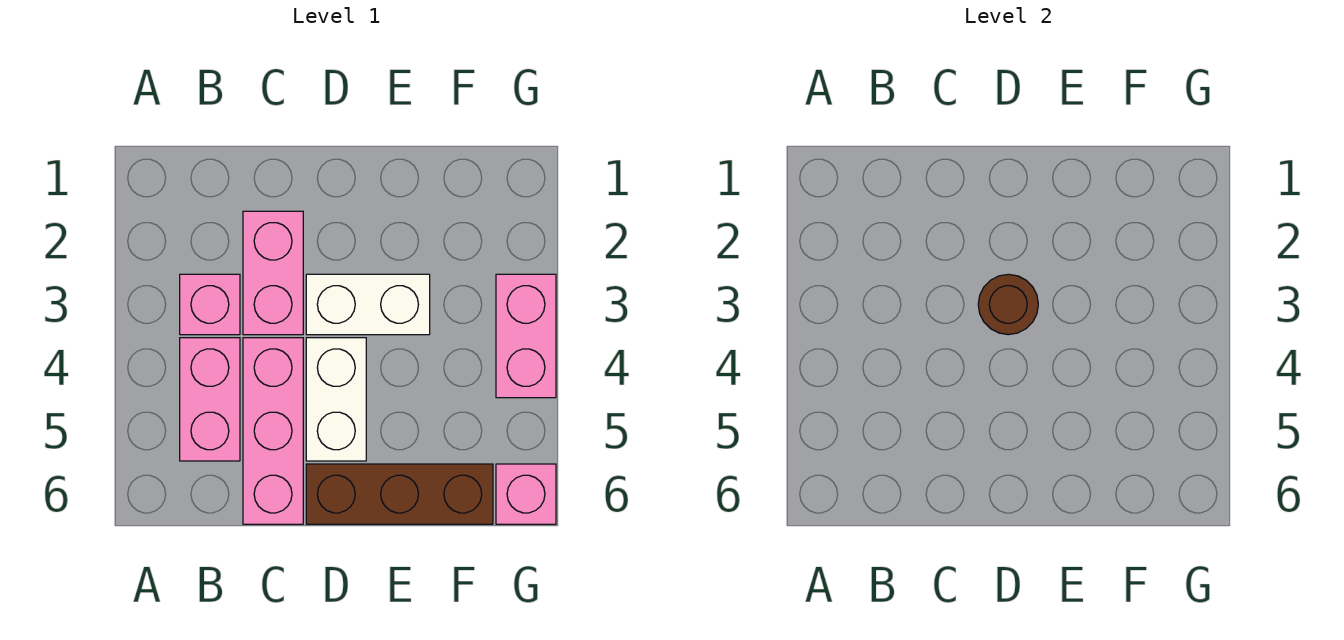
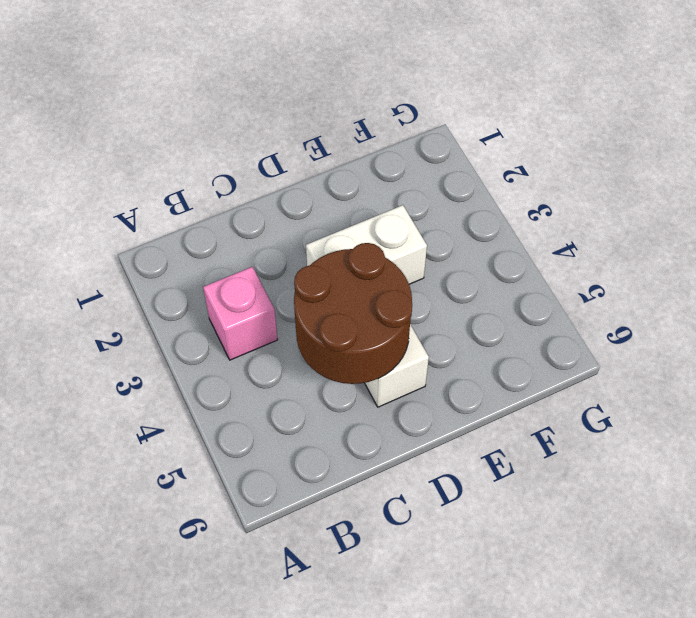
brown 2x2 round brick [294,243,412,384] -> none
none -> pink 1x2 brick [180,338,240,461]
none -> pink 1x2 brick [243,211,303,335]

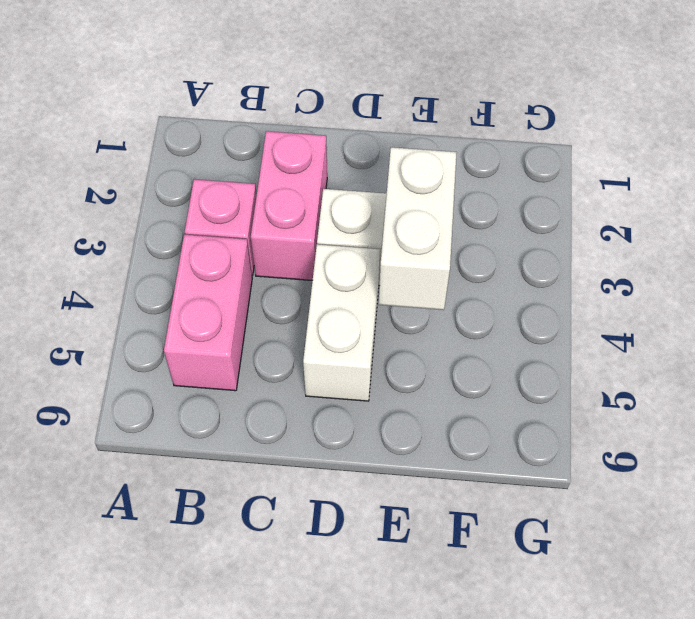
white 1x2 brick [379,147,457,310] -> none
none -> pink 1x3 brick [243,338,303,524]
none -> brown 1x3 brick [306,464,493,524]

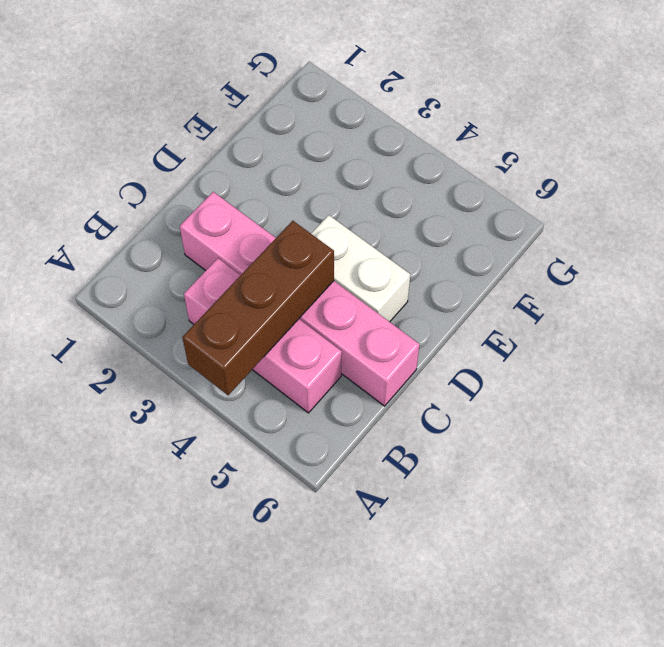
brown 1x3 brick [182,221,334,395] -> brown 1x3 brick moved to [306,464,493,524]
none -> white 1x2 brick [306,274,430,335]
none -> pink 1x2 brick [496,274,556,398]

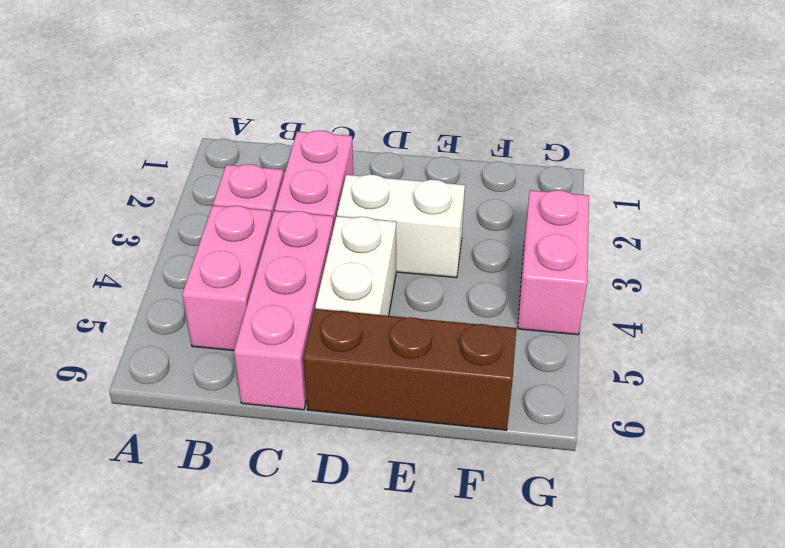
none -> pink 1x1 brick [496,464,556,524]
none -> brown 1x1 round brick [978,274,1038,335]

